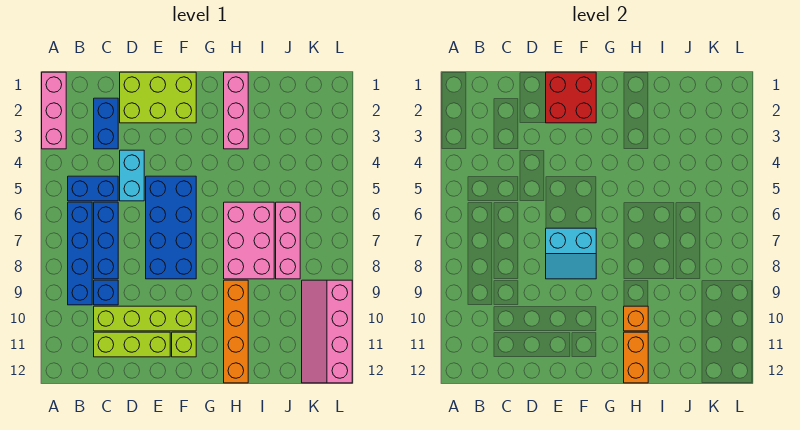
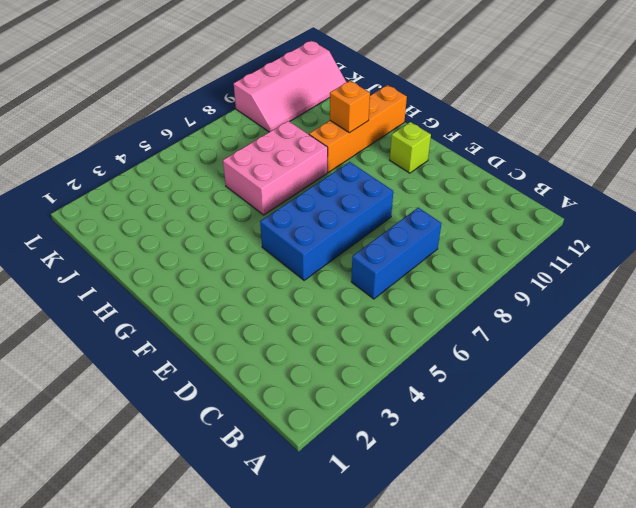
none -> pink 1x3 brick [42,72,66,149]
none -> blue 1x2 brick [68,176,118,201]
none -> blue 1x4 brick [68,202,92,305]

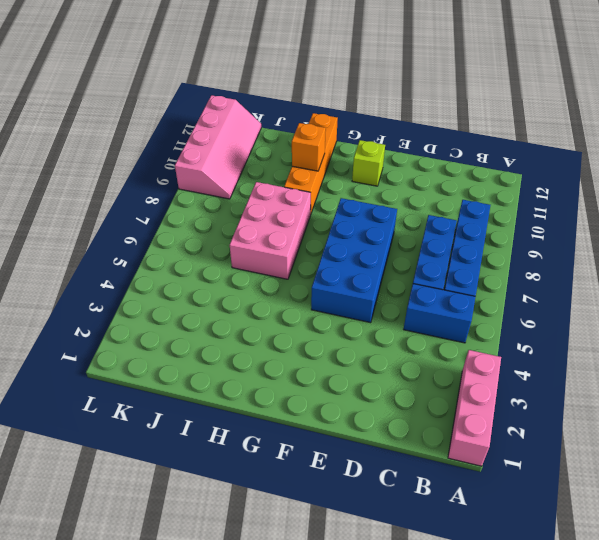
none -> blue 1x2 brick [94,98,118,149]
none -> blue 1x1 brick [94,280,118,305]
none -> lime 1x4 brick [94,306,196,331]

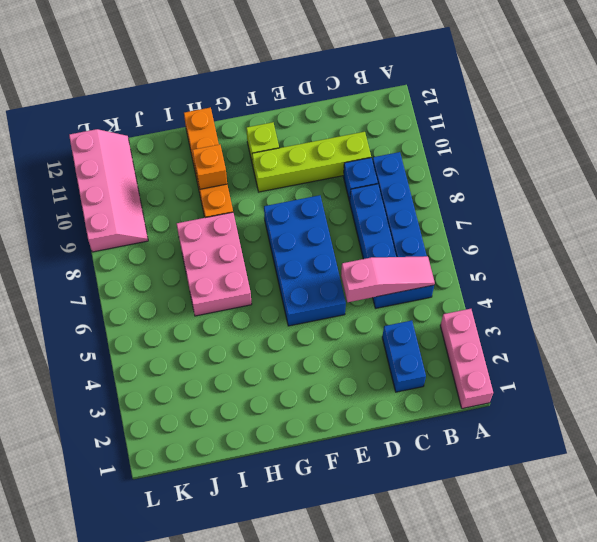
pink 1x3 slope [341,256,435,302] -> none
none -> lime 1x3 brick [94,332,170,357]
none -> lime 2x3 brick [120,72,196,123]
none -> cyan 1x2 brick [120,150,144,201]

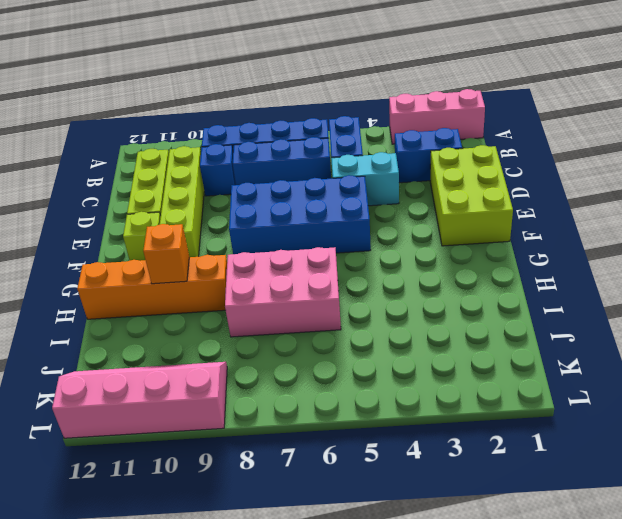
none -> pink 1x3 brick [224,72,248,149]
none -> pink 1x3 brick [276,202,300,279]
none -> red 2x2 brick [546,72,596,123]

